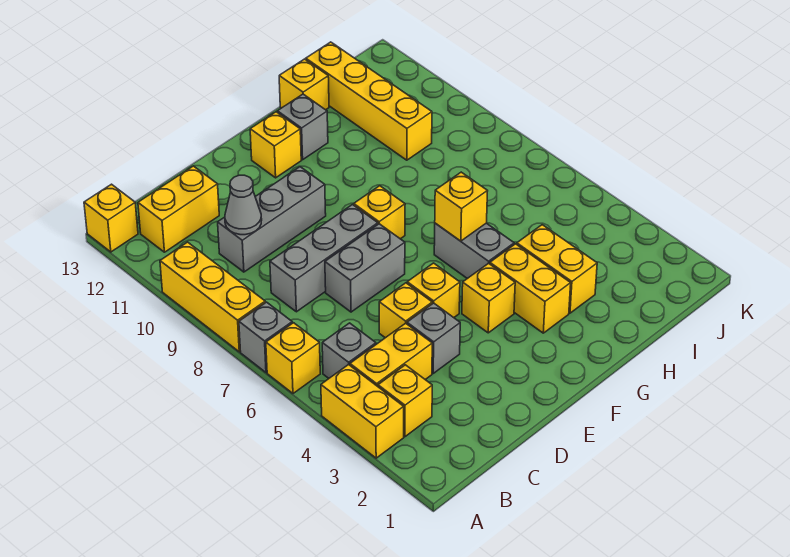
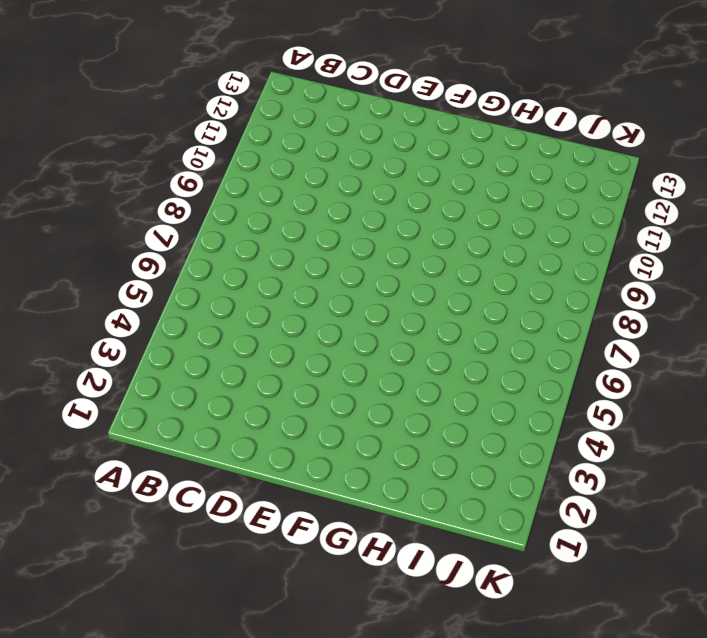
none -> yellow 1x2 brick [321,364,404,458]
none -> yellow 1x1 brick [266,323,320,393]
none -> grey 1x1 brick [239,302,292,372]

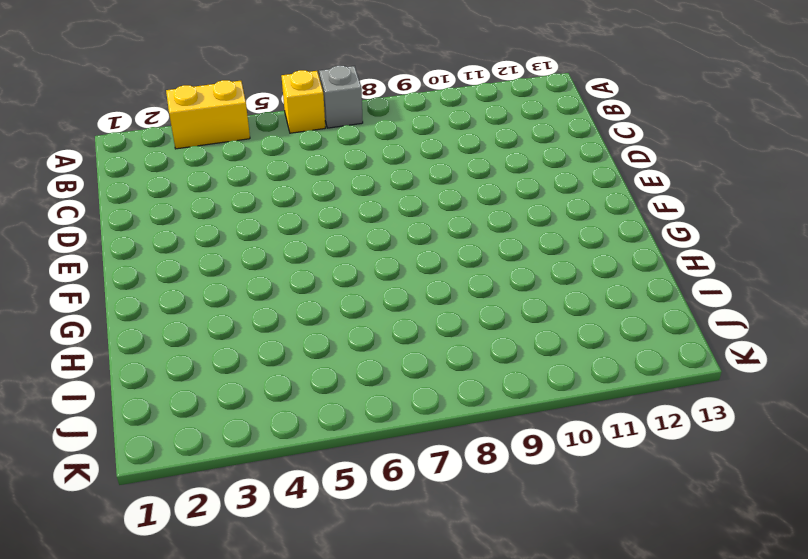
none -> yellow 1x3 brick [160,242,265,352]
none -> yellow 1x1 brick [84,184,138,252]
none -> yellow 1x1 brick [378,365,432,437]

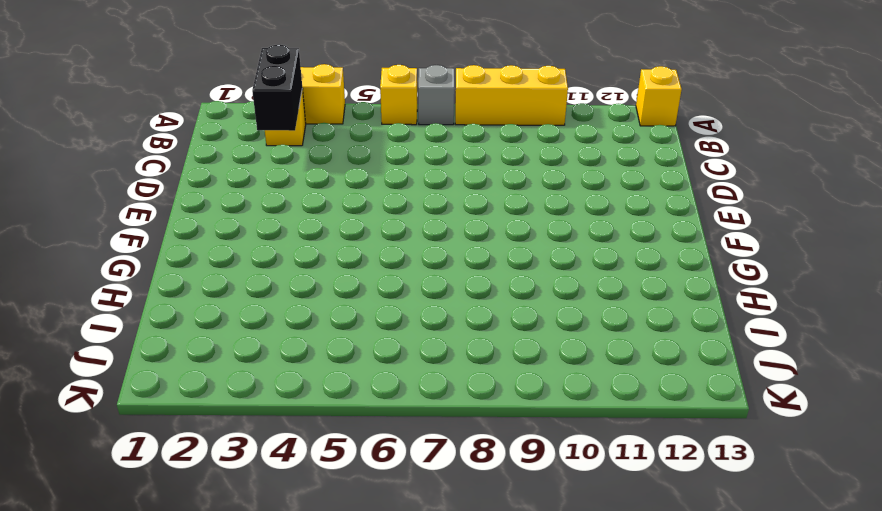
black 1x2 brick [252,45,302,131] -> none
none -> yellow 1x2 brick [350,323,432,386]
none -> grey 1x1 brick [322,323,376,378]
none -> yellow 1x2 brick [138,166,219,252]

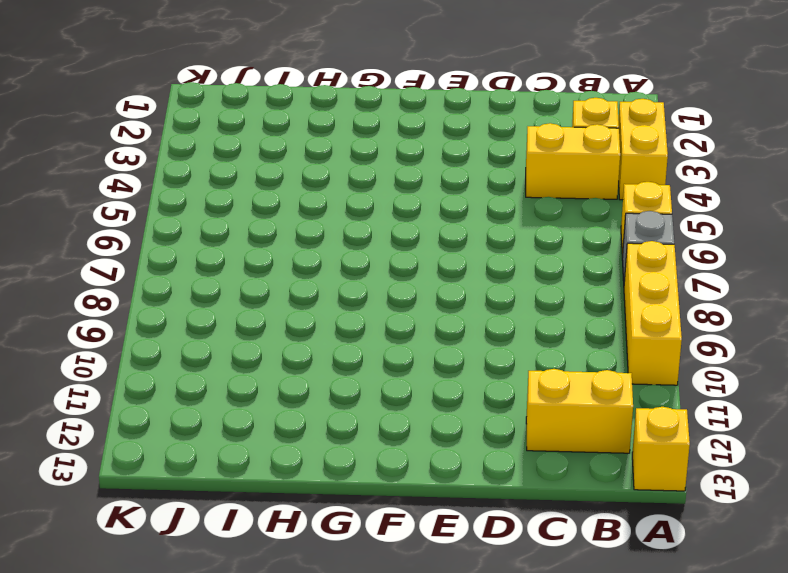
none -> grey 1x1 brick [322,323,376,378]
none -> grey 1x3 brick [270,205,378,312]
none -> grey 1x3 brick [218,167,326,272]

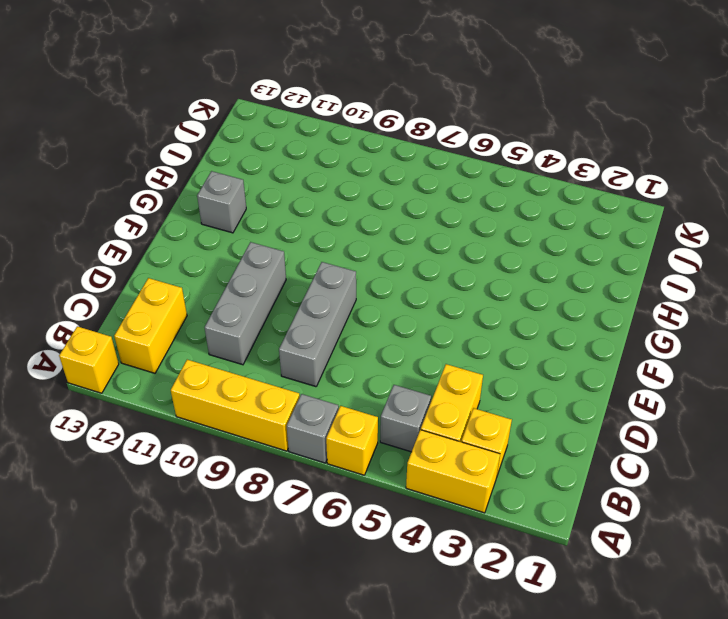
none -> grey 1x1 brick [407,303,460,373]
none -> yellow 1x1 brick [379,283,432,338]
none -> grey 1x2 brick [325,224,405,312]

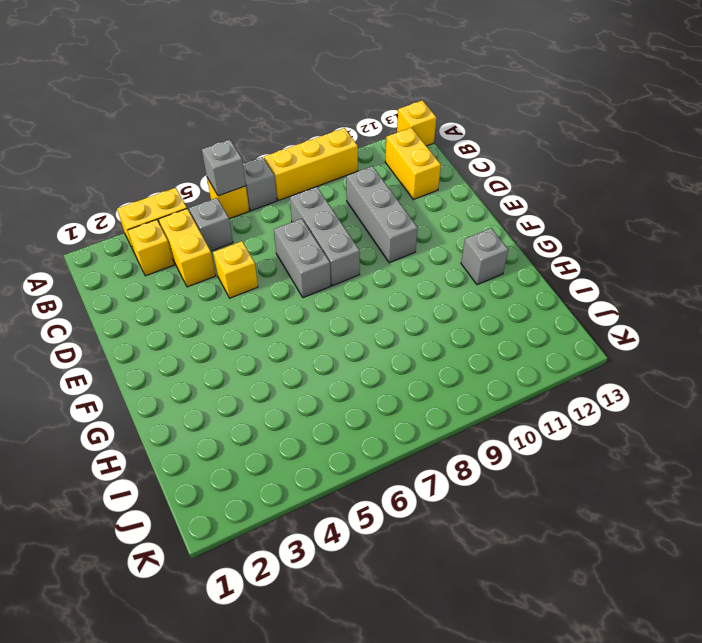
grey 1x1 brick [202,140,246,196] -> grey 1x1 brick moved to [407,303,460,373]
none -> yellow 1x1 brick [407,263,460,318]
none -> yellow 1x1 brick [462,263,515,333]
none -> yellow 1x1 brick [354,186,405,239]

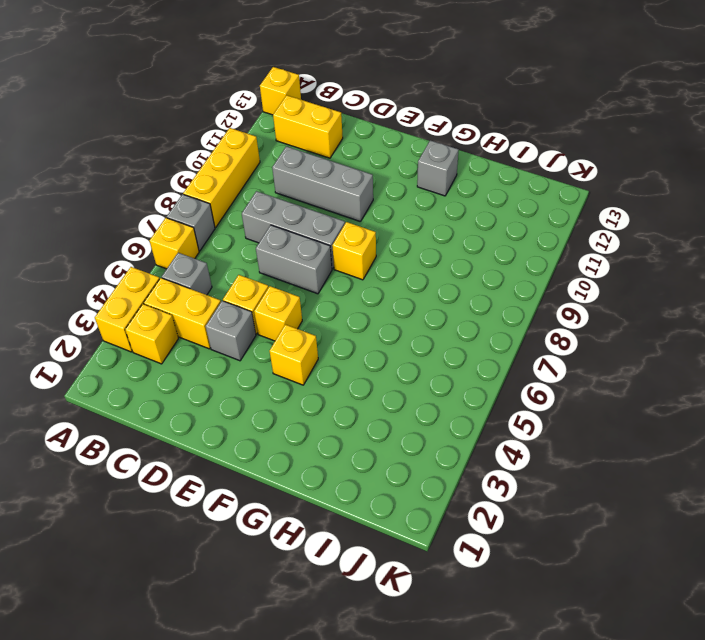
none -> yellow 1x1 brick [250,112,301,178]
none -> yellow 1x2 brick [490,244,571,333]
none -> grey 1x2 brick [434,223,514,279]

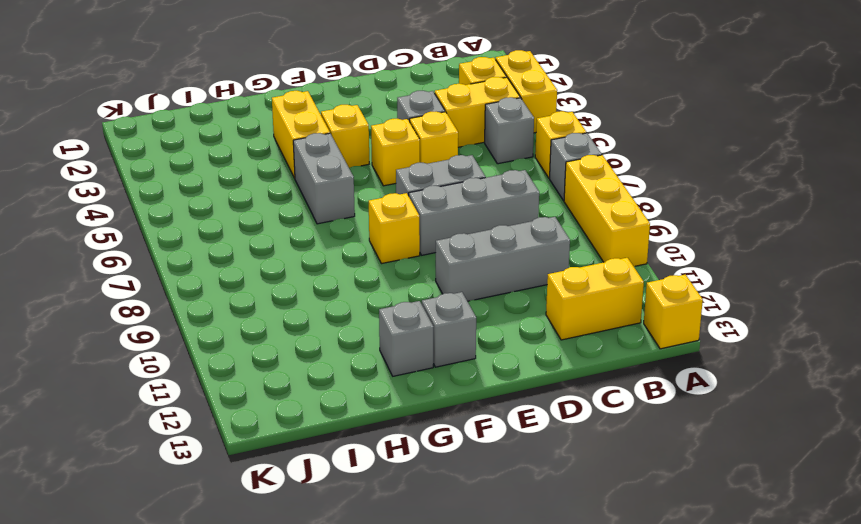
grey 1x1 brick [422,292,476,367] -> yellow 1x1 brick [250,112,301,178]
none -> yellow 1x2 brick [517,225,597,313]
none -> yellow 1x1 brick [279,59,329,110]
none -> yellow 1x4 brick [306,42,432,160]

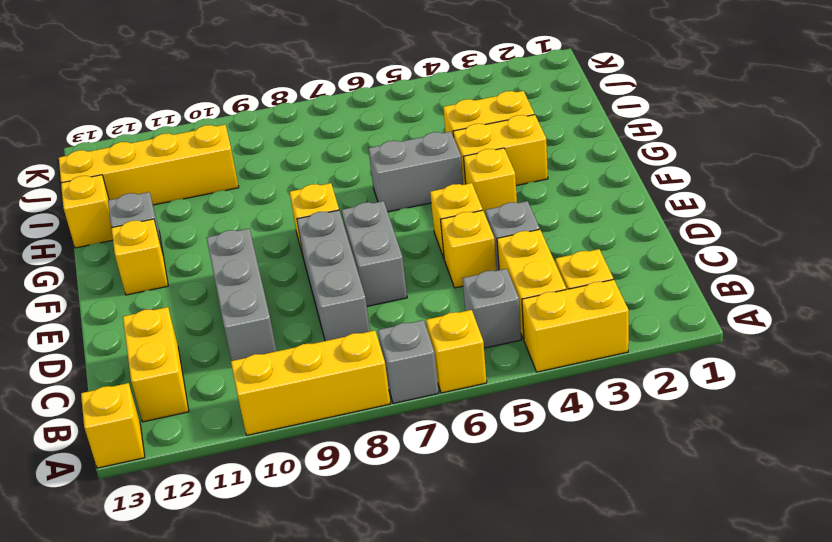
none -> grey 1x1 cone [225,175,262,235]
none -> yellow 1x1 brick [435,172,487,241]

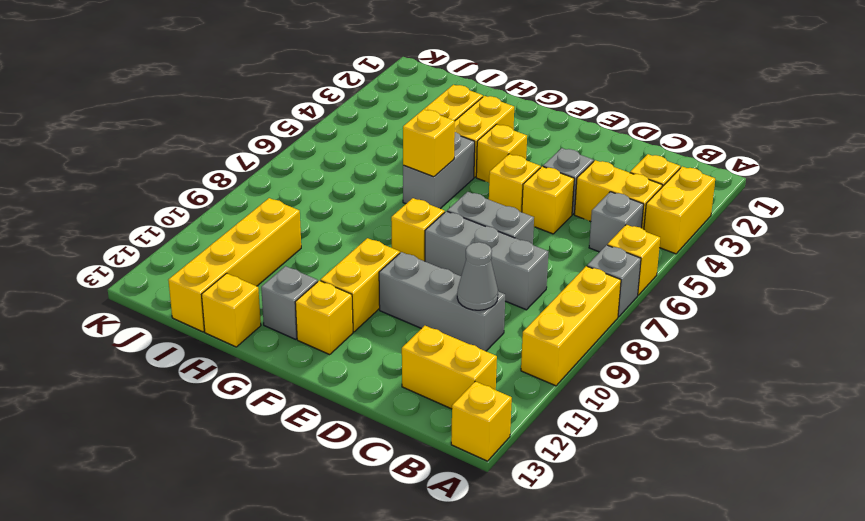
yellow 1x2 brick [321,238,400,332] -> none

